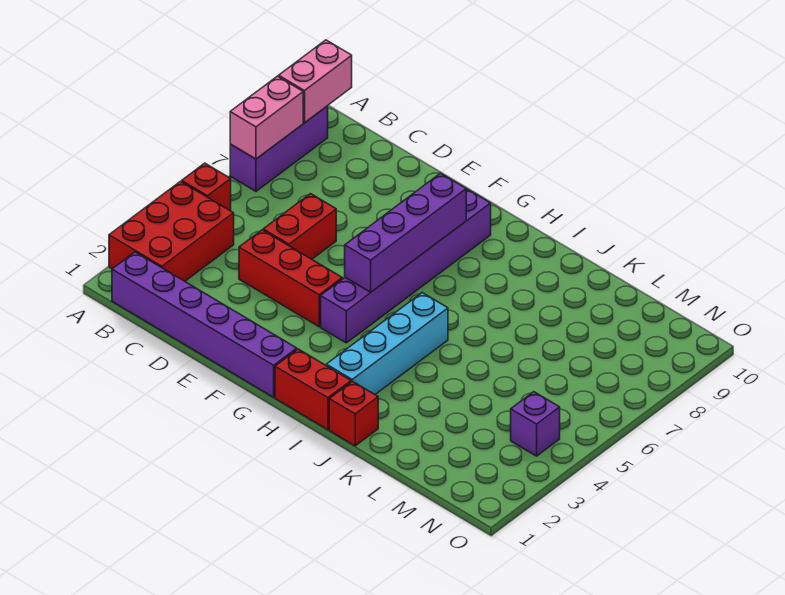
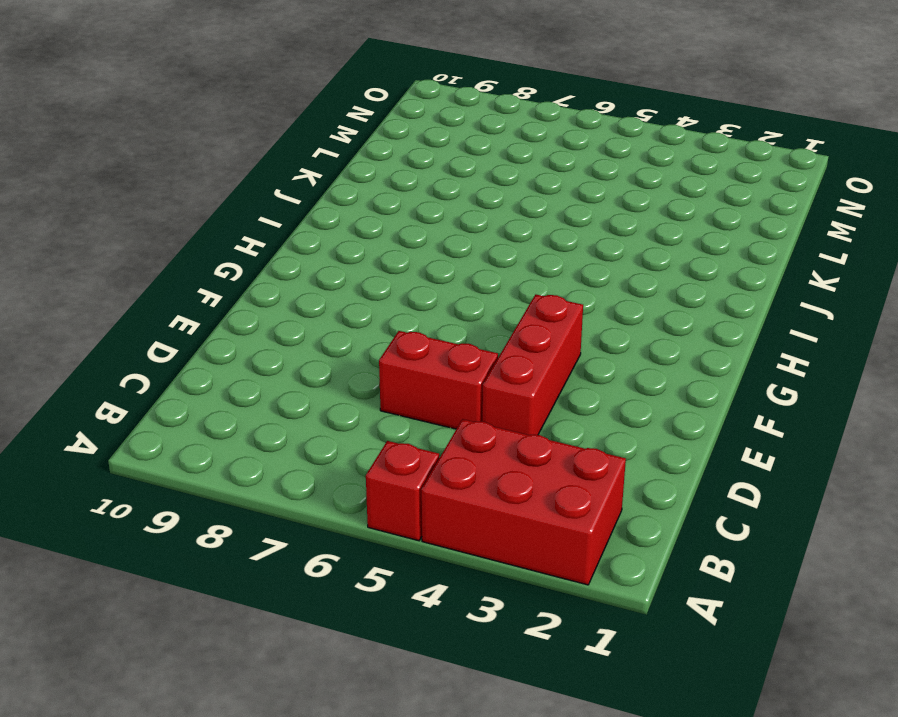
none -> purple 1x3 brick [230,106,328,191]
none -> purple 1x6 brick [112,252,297,397]
none -> purple 1x6 brick [321,189,491,343]

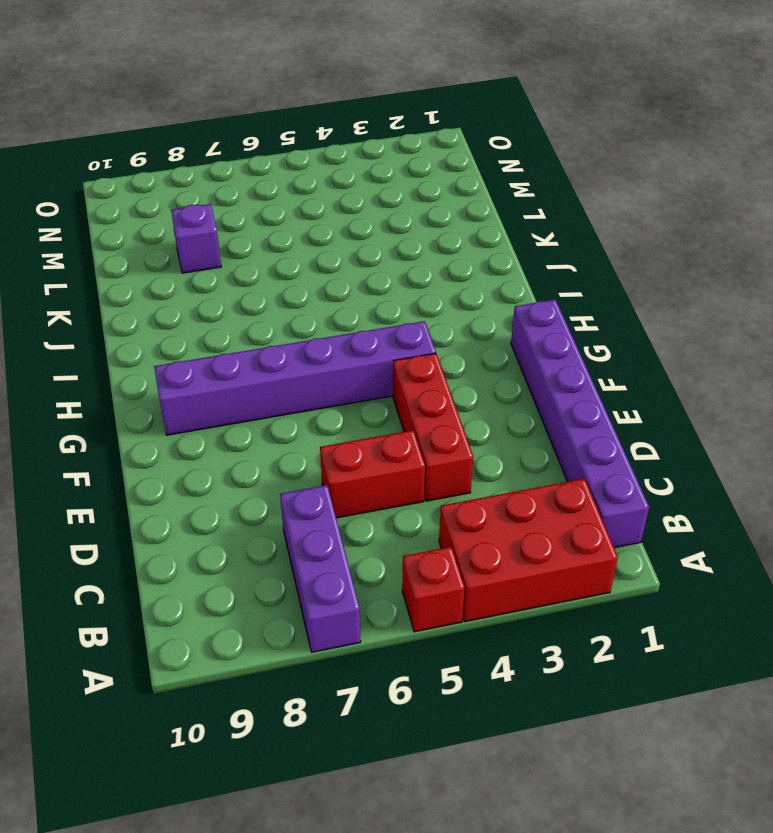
purple 1x3 brick [280,485,361,652] -> purple 1x3 brick turned to [230,106,328,191]
purple 1x1 brick [171,204,221,273] -> purple 1x1 brick moved to [511,392,560,456]
none -> red 1x2 brick [275,349,351,430]
none -> cyan 1x4 brick [326,293,448,394]
none -> red 1x1 brick [329,381,378,446]

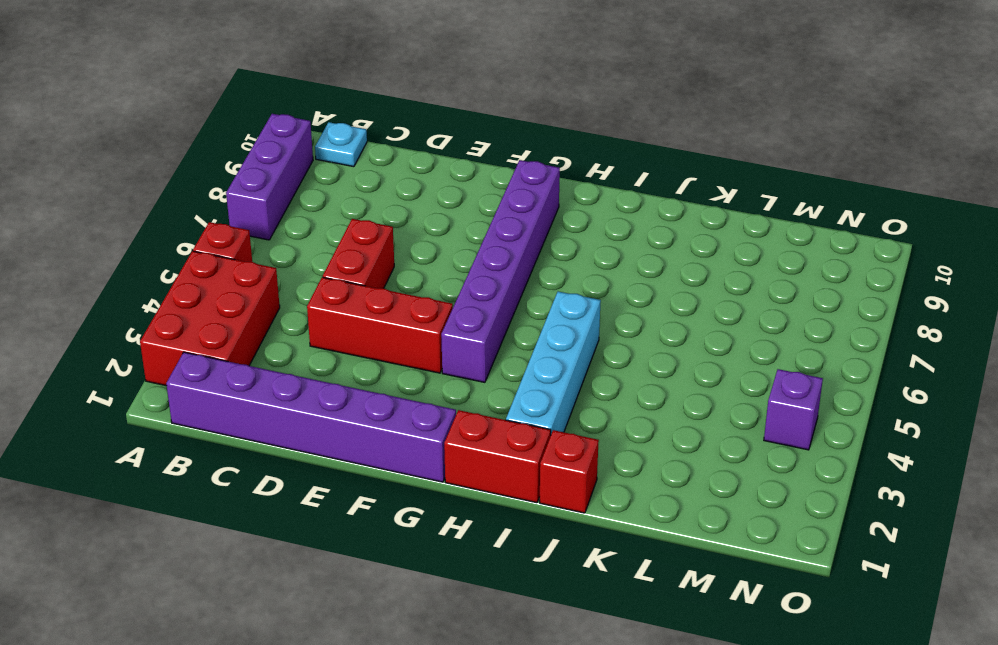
cyan 1x1 plate [315,122,367,167] -> none
none -> pink 1x2 brick [230,76,303,159]
none -> pink 1x2 brick [279,40,352,123]
none -> purple 1x4 brick [345,173,466,292]

